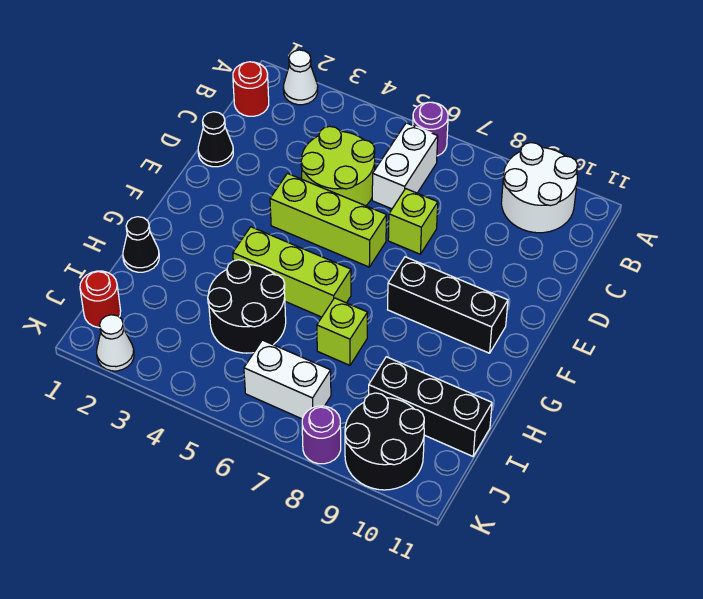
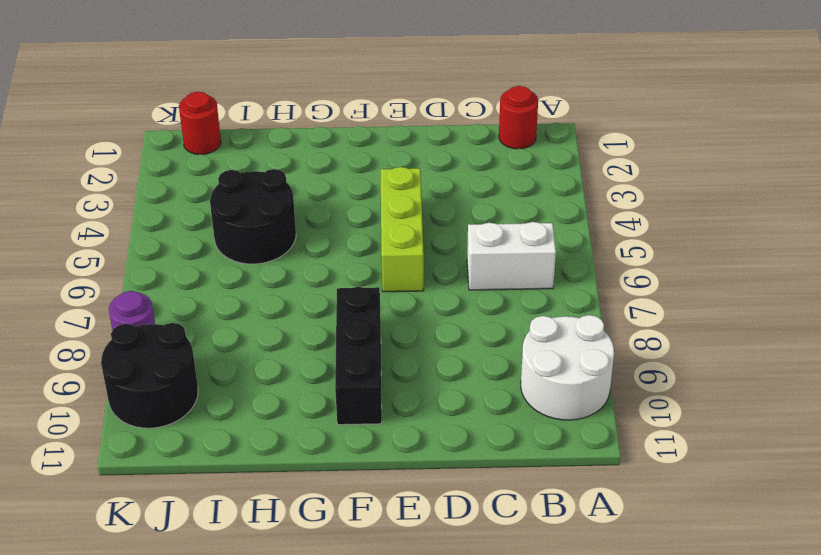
none -> white 1x1 cone [283,50,318,105]
none -> purple 1x1 round brick [413,102,448,156]
none -> lime 2x2 round brick [301,126,375,206]

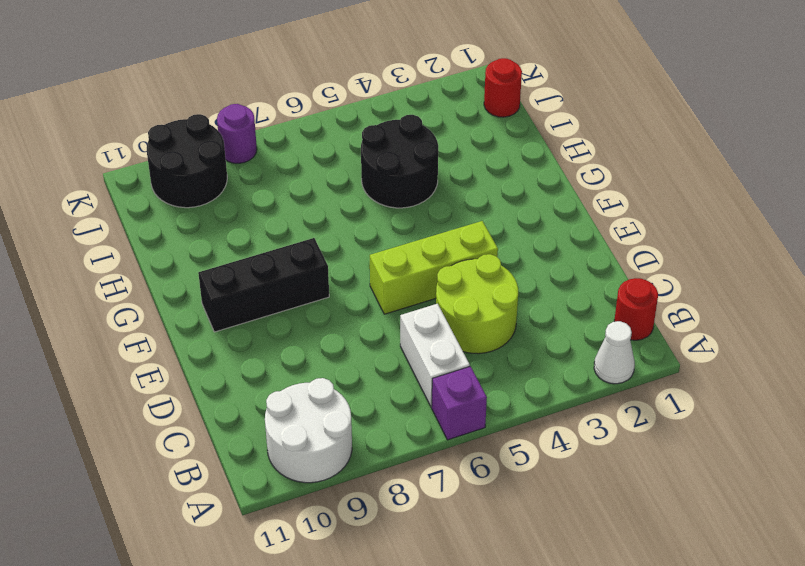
purple 1x1 brick [432,366,487,440] -> purple 1x1 round brick [413,102,448,156]
none -> black 1x1 cone [198,112,233,167]
none -> lime 1x1 brick [388,189,438,254]
none -> lime 1x3 brick [233,227,351,317]

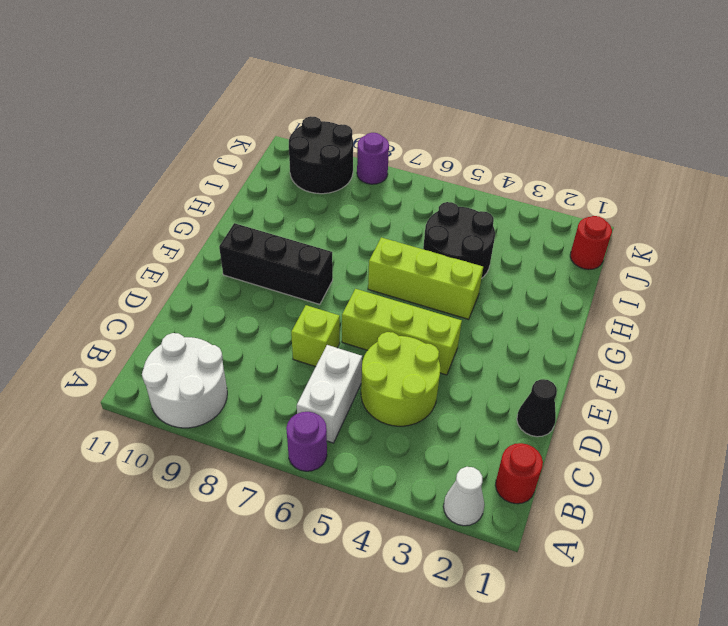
none -> black 1x1 cone [123,217,159,272]
none -> lime 1x1 brick [317,298,368,365]
none -> black 1x3 brick [369,357,492,456]

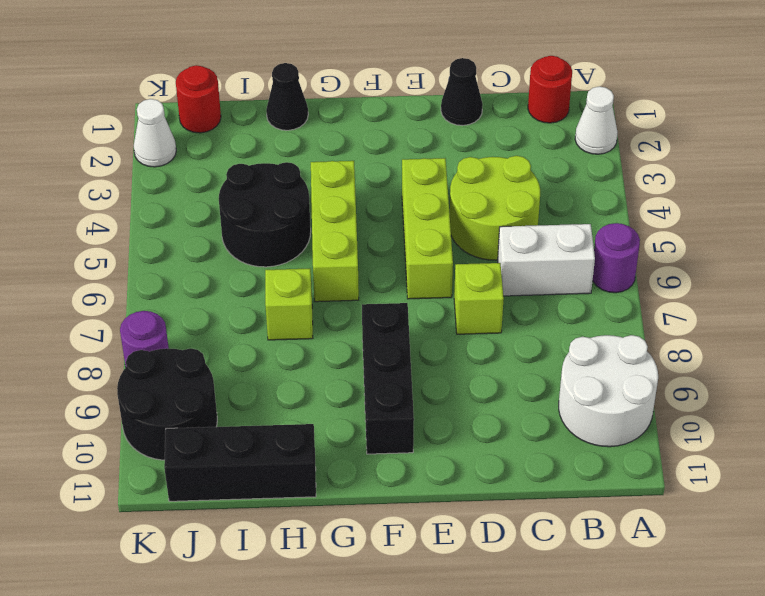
black 1x3 brick [164,424,316,501] -> black 1x3 brick turned to [369,357,492,456]
none -> white 1x2 brick [244,340,331,419]

